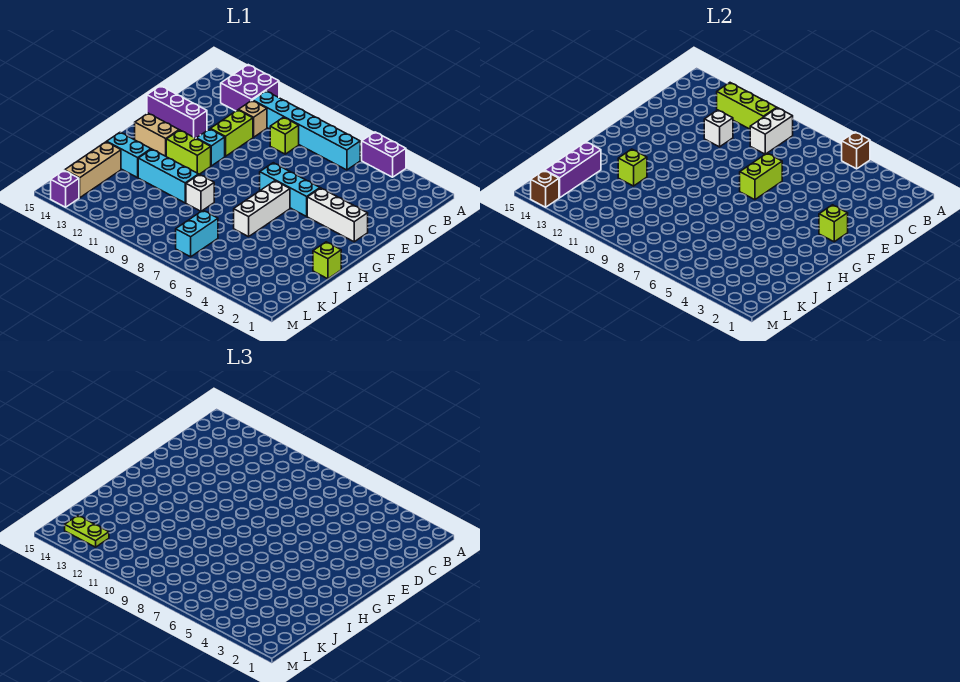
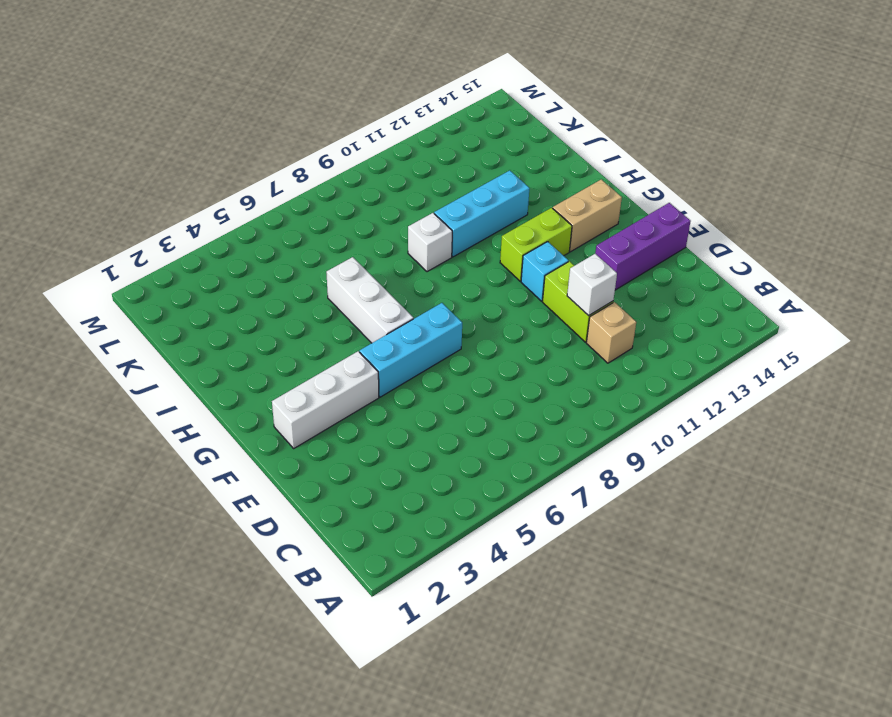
none -> purple 1x2 brick [362,132,406,177]
none -> purple 2x2 brick [221,65,279,111]
none -> cyan 1x6 brick [253,91,360,170]
none -> lime 1x1 brick [270,117,299,154]

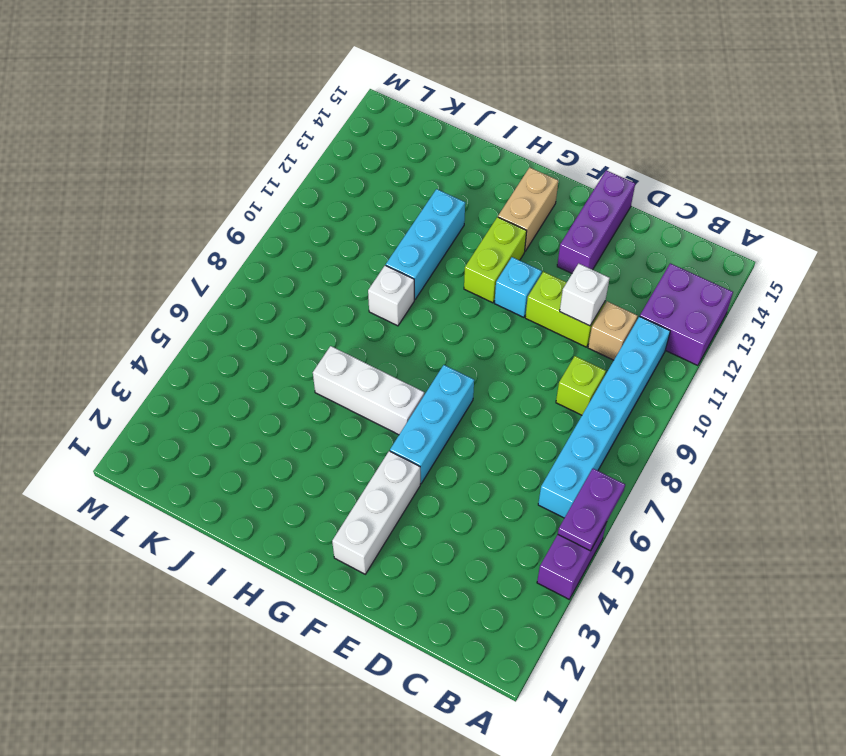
purple 1x2 plate [558,469,625,551] -> brown 1x1 brick [842,132,870,169]
none -> lime 1x1 brick [313,242,341,279]
none -> cyan 1x2 brick [107,132,151,178]
none -> tan 1x3 brick [65,142,121,198]
none -> cyan 1x2 brick [176,211,218,257]

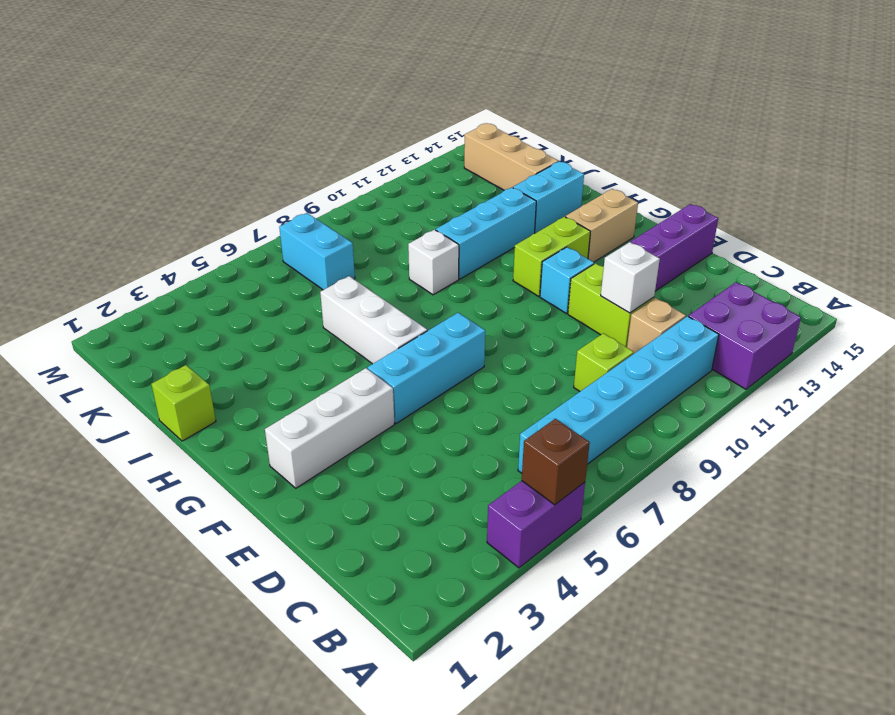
none -> purple 1x1 brick [51,170,79,207]
none -> white 1x2 brick [750,108,793,154]
none -> lime 1x3 brick [717,83,777,129]
none -> lime 1x2 brick [740,153,782,200]

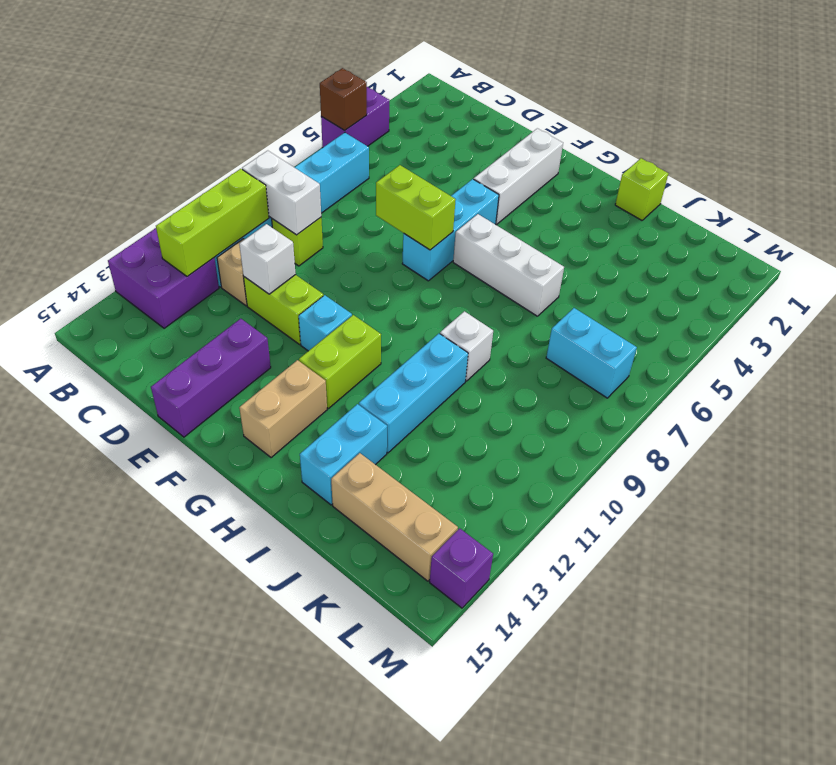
none -> lime 1x1 brick [819,205,848,242]
none -> lime 1x1 brick [618,149,647,186]
none -> purple 1x3 brick [545,142,601,198]
none -> brown 1x1 brick [531,170,559,207]

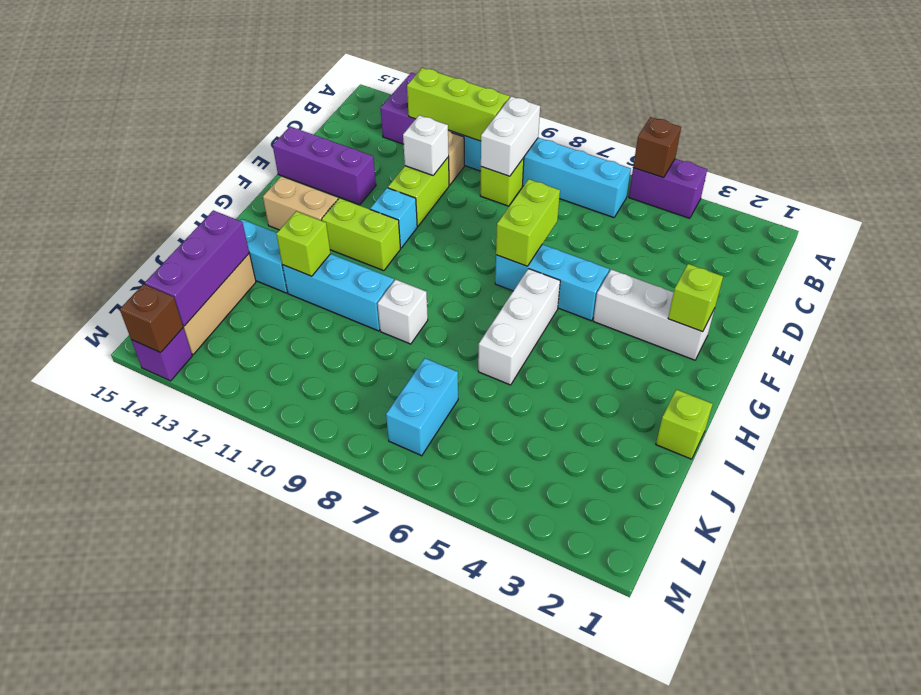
none -> lime 1x2 plate [65,516,109,547]

